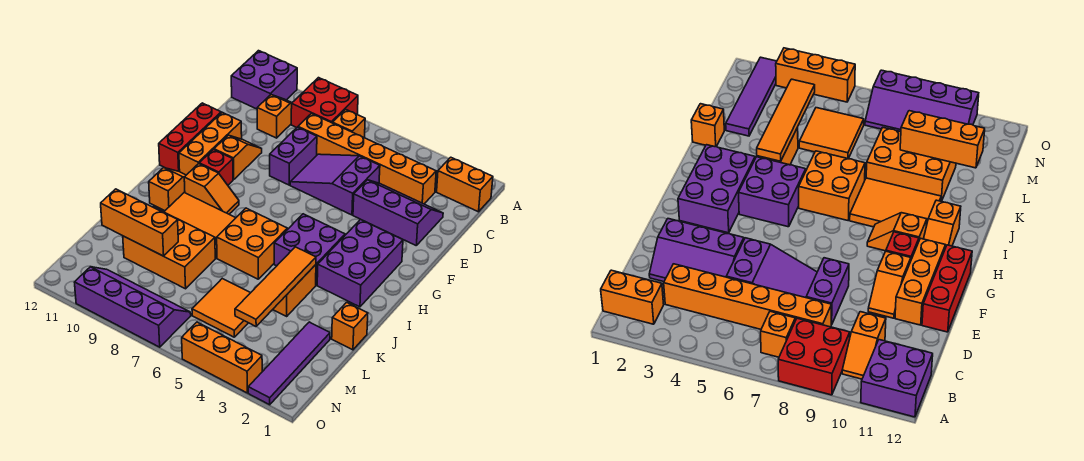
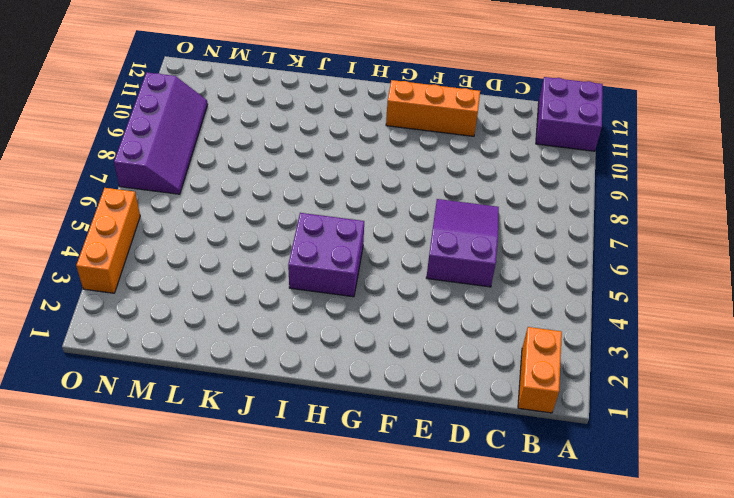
none -> red 2x2 brick [291,78,358,128]
none -> orange 1x1 brick [333,109,365,138]
none -> orange 1x2 slope [257,95,292,138]

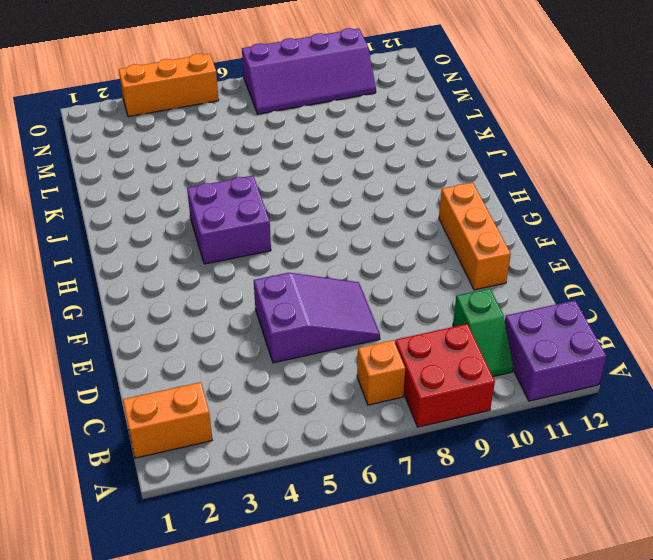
green 1x2 slope [453,289,513,377] -> orange 1x2 slope [257,95,292,138]
none -> orange 1x6 brick [298,114,436,204]
none -> purple 2x3 slope [353,180,443,245]
none -> purple 1x2 brick [270,127,317,185]

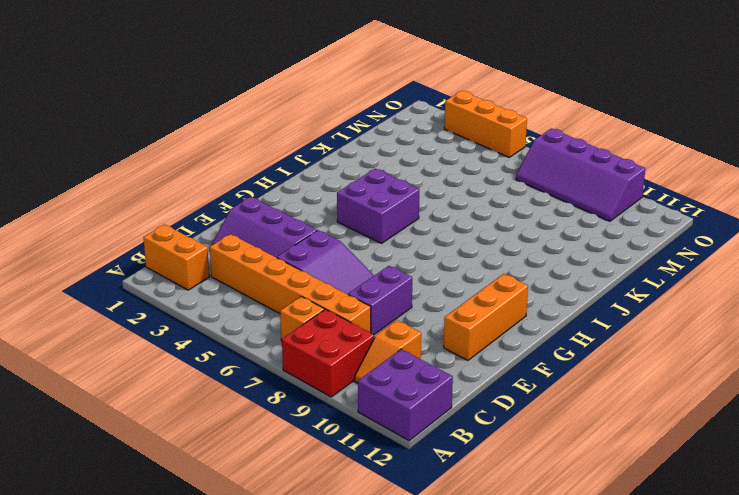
none -> orange 1x2 slope [214,135,262,180]
none -> red 1x3 brick [159,103,221,172]
none -> purple 2x3 brick [317,220,403,307]

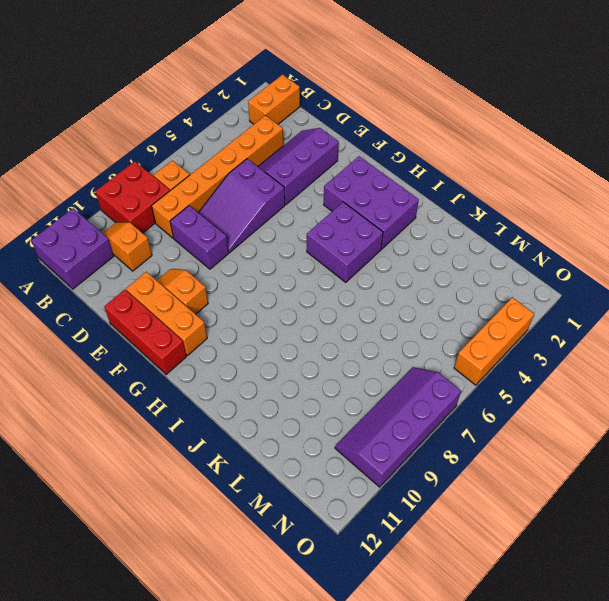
none -> red 1x1 brick [199,150,233,185]
none -> orange 1x2 slope [184,164,239,214]
none -> orange 1x2 slope [149,168,186,211]

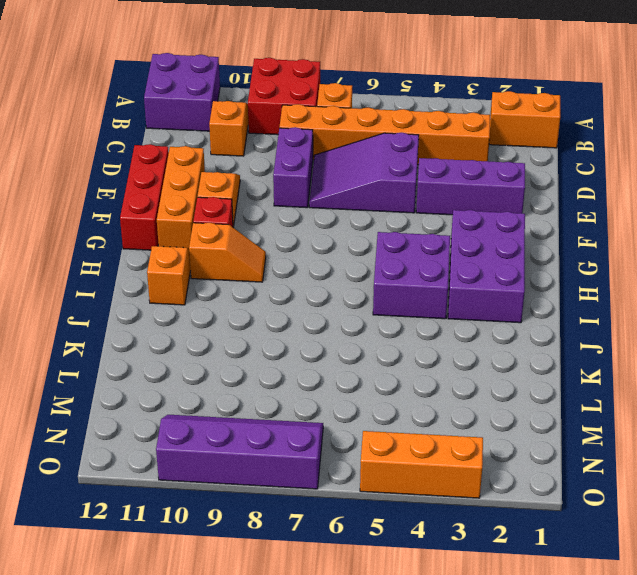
none -> orange 2x2 brick [217,208,287,279]
none -> orange 2x3 tile [164,193,236,258]
none -> orange 1x2 brick [273,265,316,316]

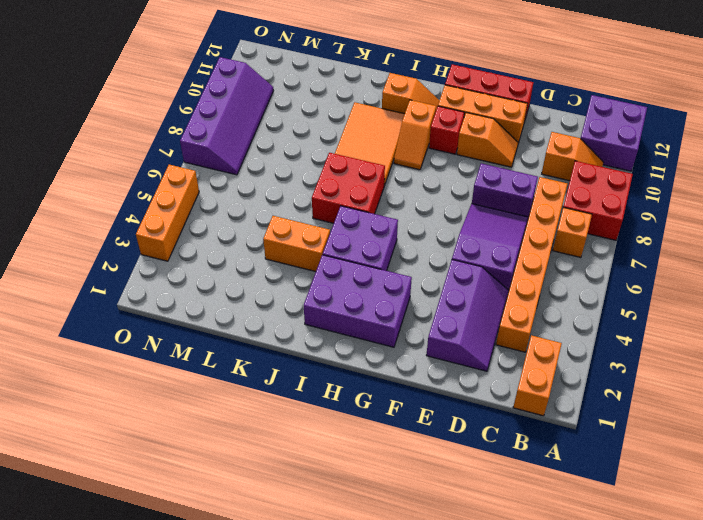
red 2x2 brick [312,153,385,223] -> orange 2x2 brick [217,208,287,279]
none -> orange 1x1 brick [332,303,368,350]
none -> orange 2x3 brick [123,207,215,289]
none -> purple 1x4 tile [248,322,330,405]

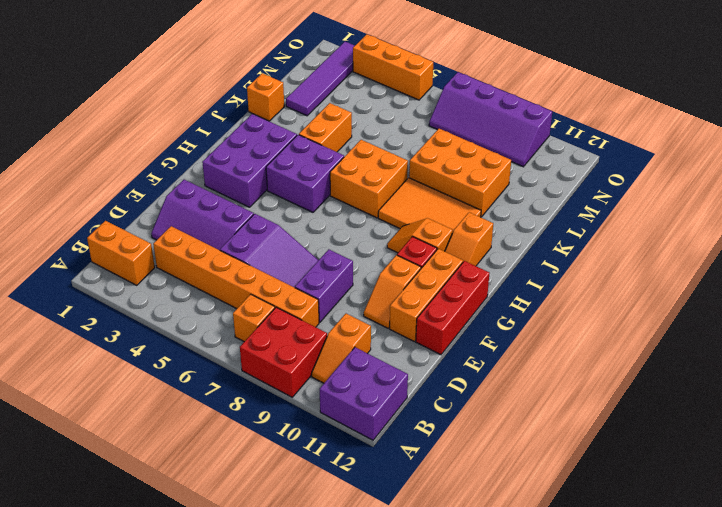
none -> orange 2x2 tile [192,279,250,337]
none -> orange 1x4 tile [235,247,316,327]
none -> orange 1x3 brick [101,189,178,256]

